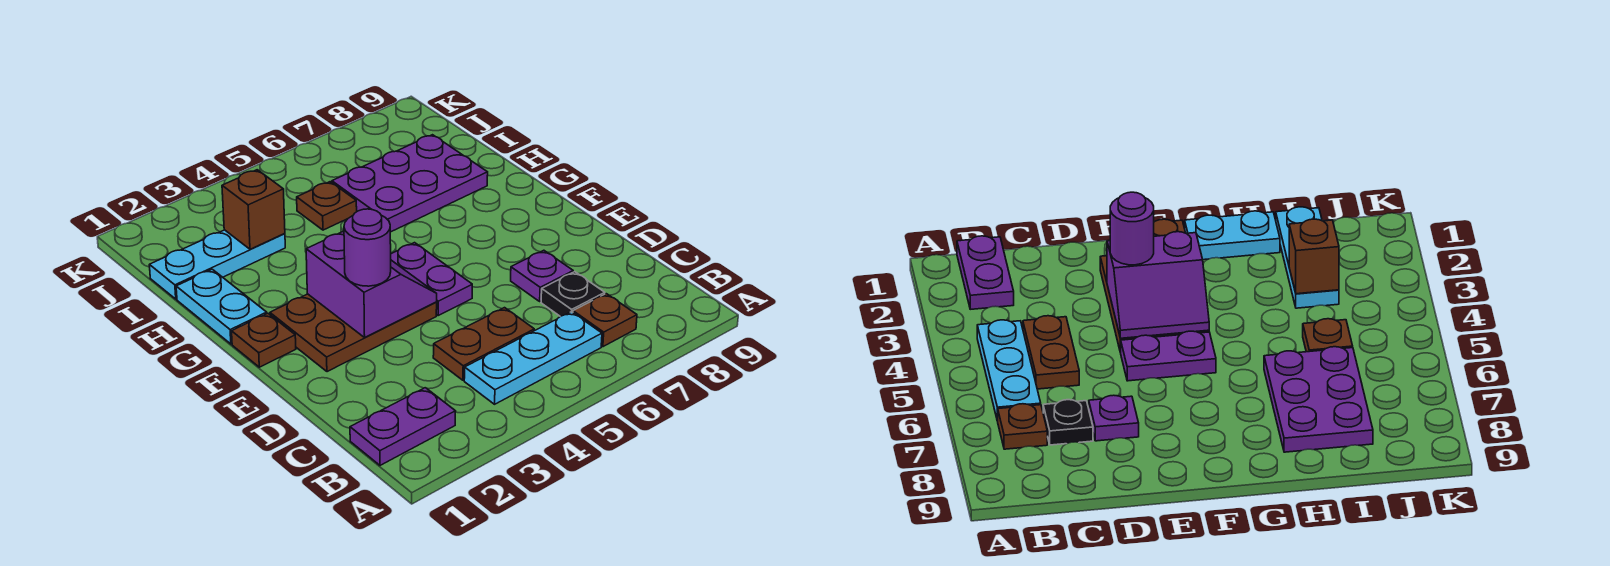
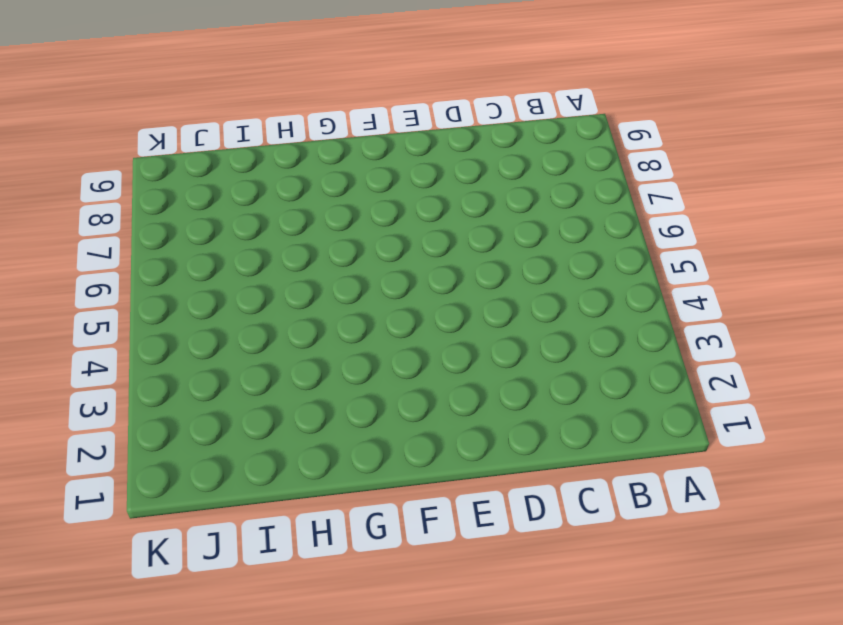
none -> purple 1x2 plate [350,388,456,465]
none -> cyan 1x3 plate [464,312,602,404]
none -> brown 1x1 plate [573,294,637,347]

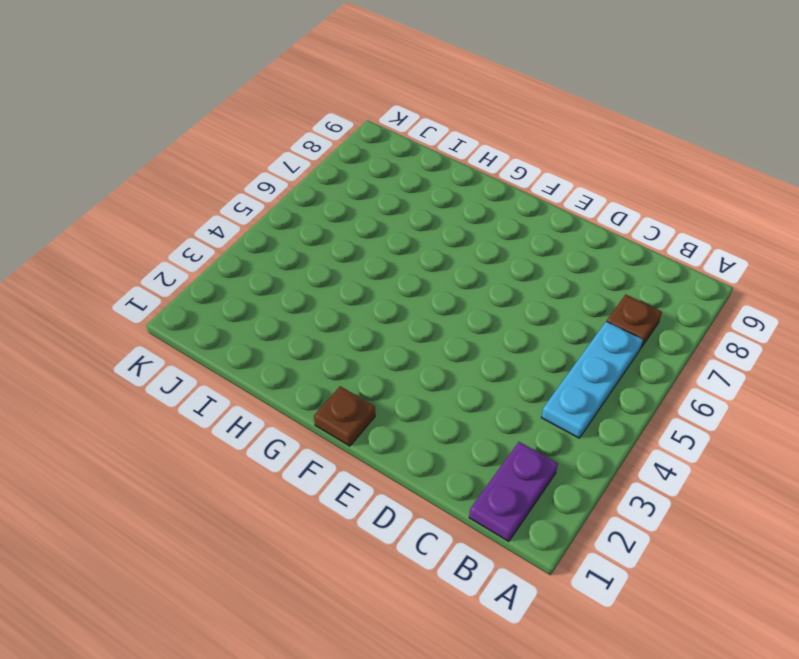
none -> brown 1x2 plate [433,308,534,380]
none -> black 1x1 plate [541,272,605,316]
none -> purple 1x1 plate [511,250,573,301]

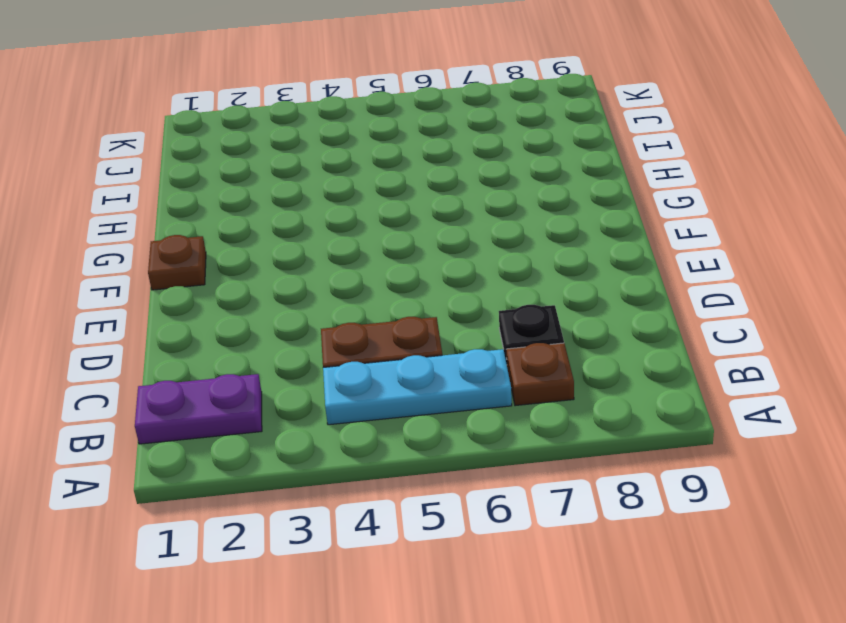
none -> purple 1x1 plate [511,250,573,301]
none -> brown 2x3 plate [270,294,437,372]
none -> purple 1x2 plate [391,243,472,316]

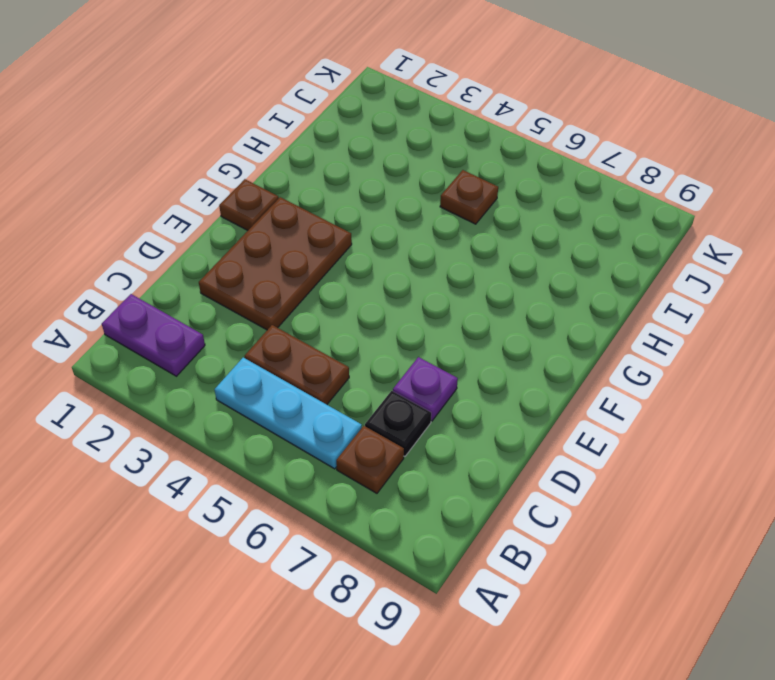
brown 2x3 plate [199,197,352,330] -> brown 2x3 plate turned to [270,294,437,372]
none -> purple 1x2 plate [391,243,472,316]
none -> cyan 1x2 plate [176,269,267,344]
none -> purple 2x3 plate [332,135,488,232]

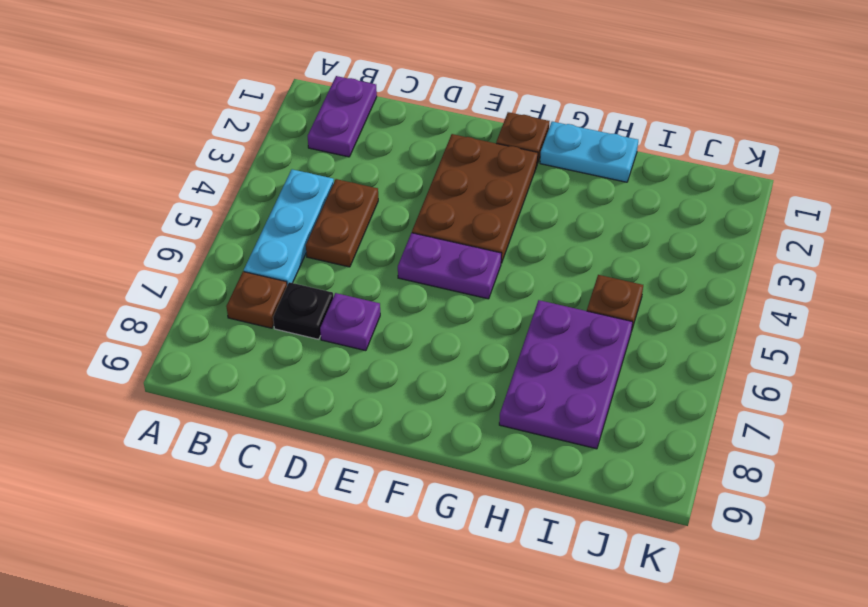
none -> cyan 1x3 plate [149,230,285,299]
none -> purple 2x2 slope [306,232,437,337]
none -> brown 1x1 brick [222,170,285,249]

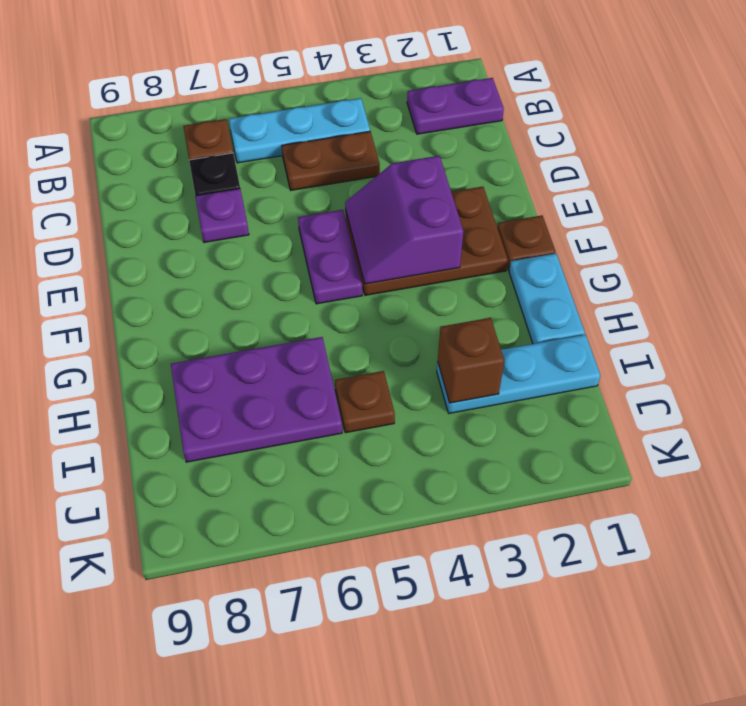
none -> purple 1x1 round brick [344,209,391,286]

